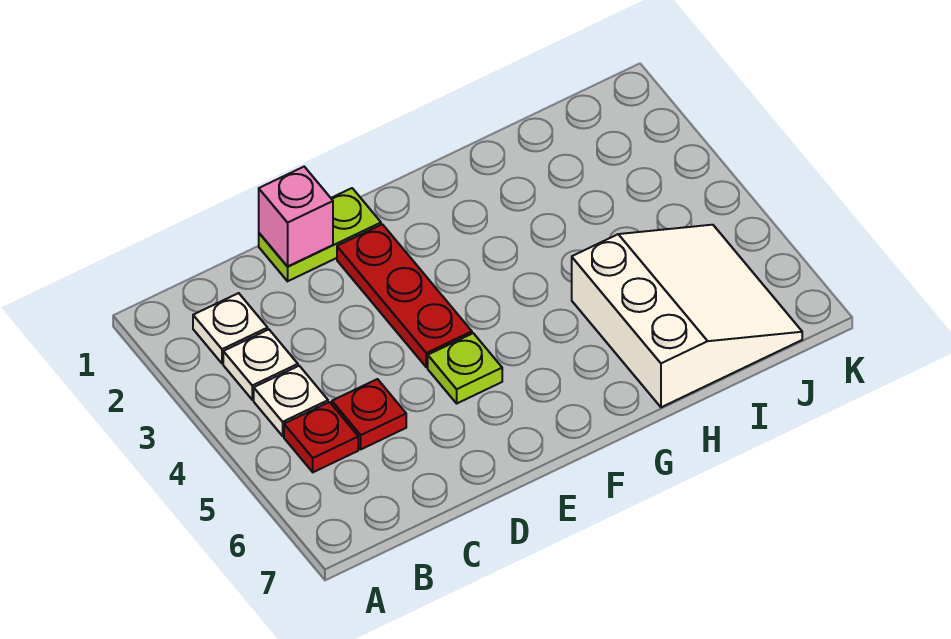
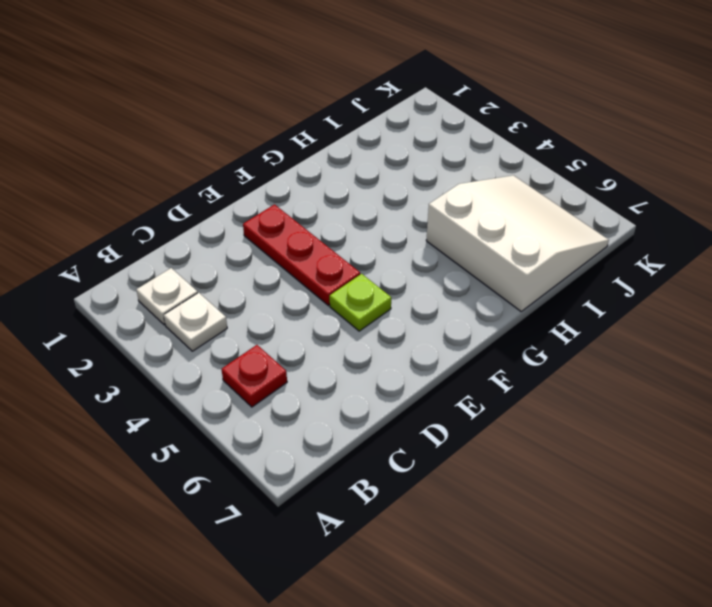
none -> white 1x1 plate [254,366,328,436]
none -> red 1x1 plate [332,379,406,449]

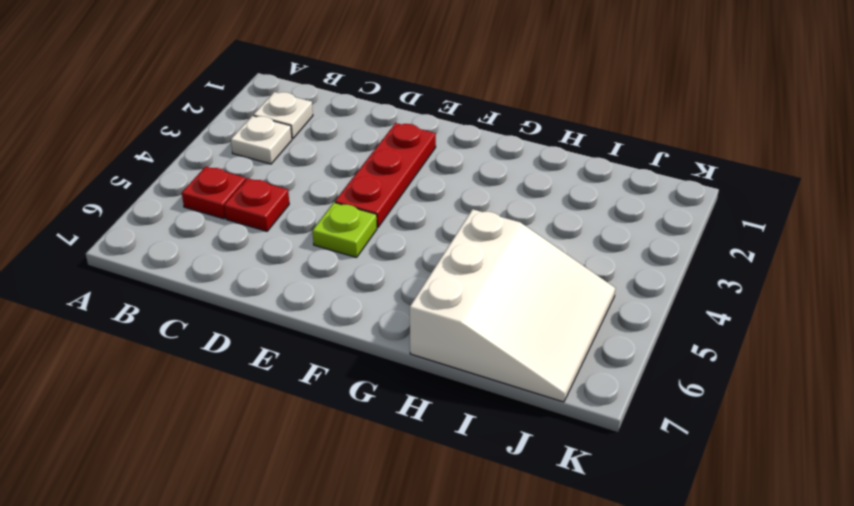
none -> white 1x1 plate [254,366,328,436]
none -> lime 1x2 plate [259,188,381,281]

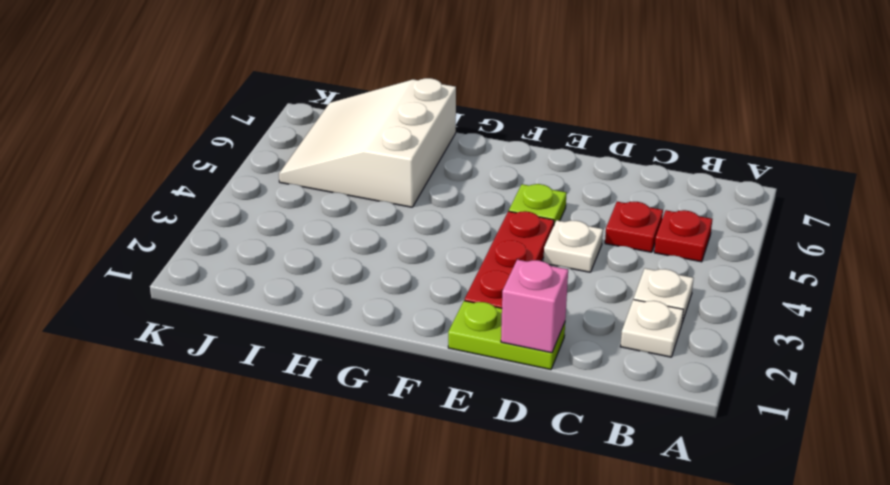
white 1x1 plate [543,220,603,272] -> white 1x1 plate moved to [254,366,328,436]

